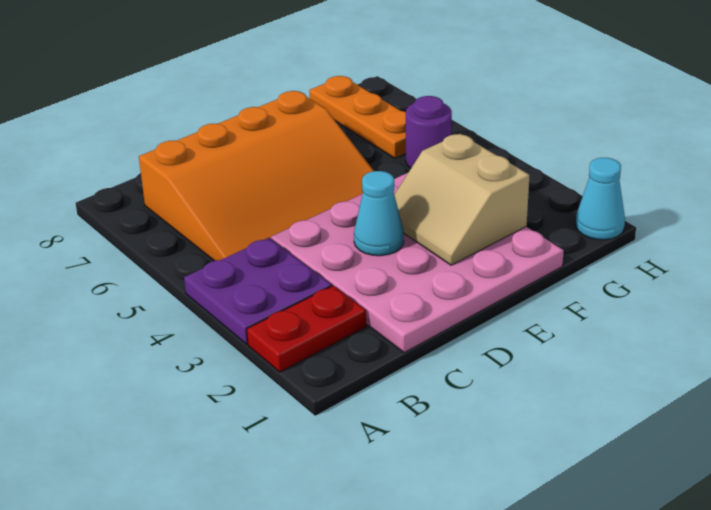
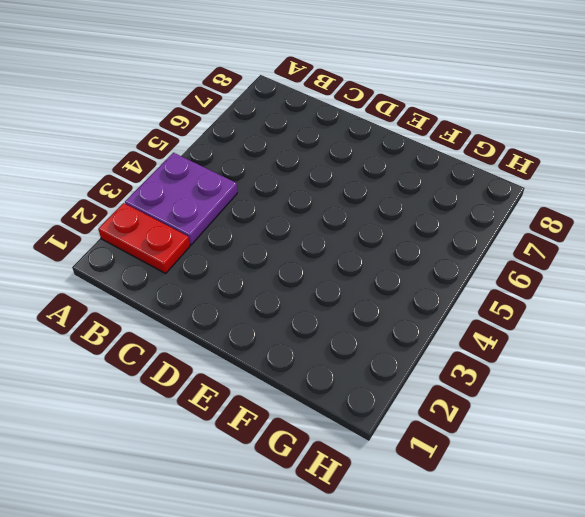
none -> orange 3x4 slope [139,91,374,261]
none -> pink 4x4 plate [271,173,564,353]

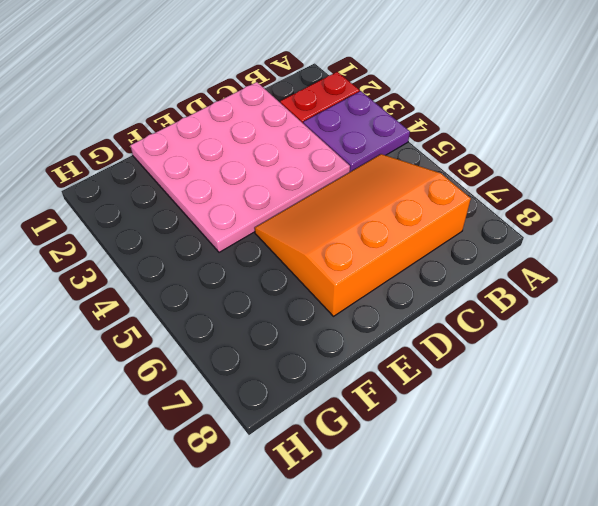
none -> purple 1x1 round brick [406,96,452,168]
none -> orange 1x3 plate [309,76,406,158]

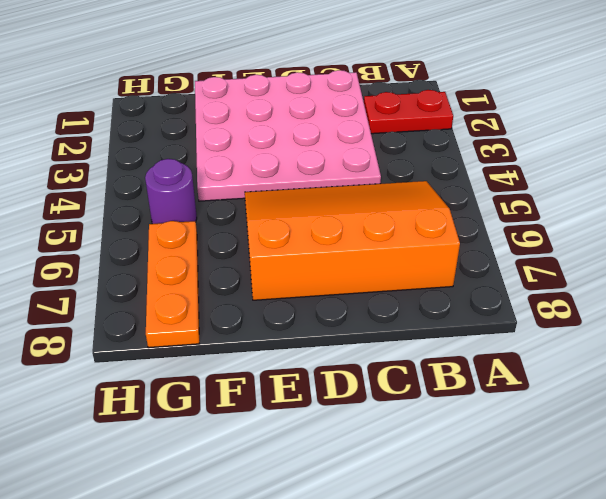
none -> purple 2x2 plate [184,238,332,344]
none -> cyan 1x1 cone [576,158,625,240]

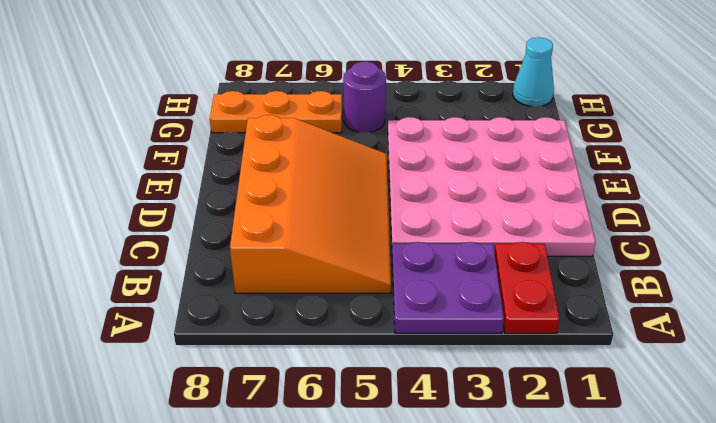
none -> cyan 1x1 cone [354,171,404,256]
none -> tan 2x2 slope [394,134,530,265]

